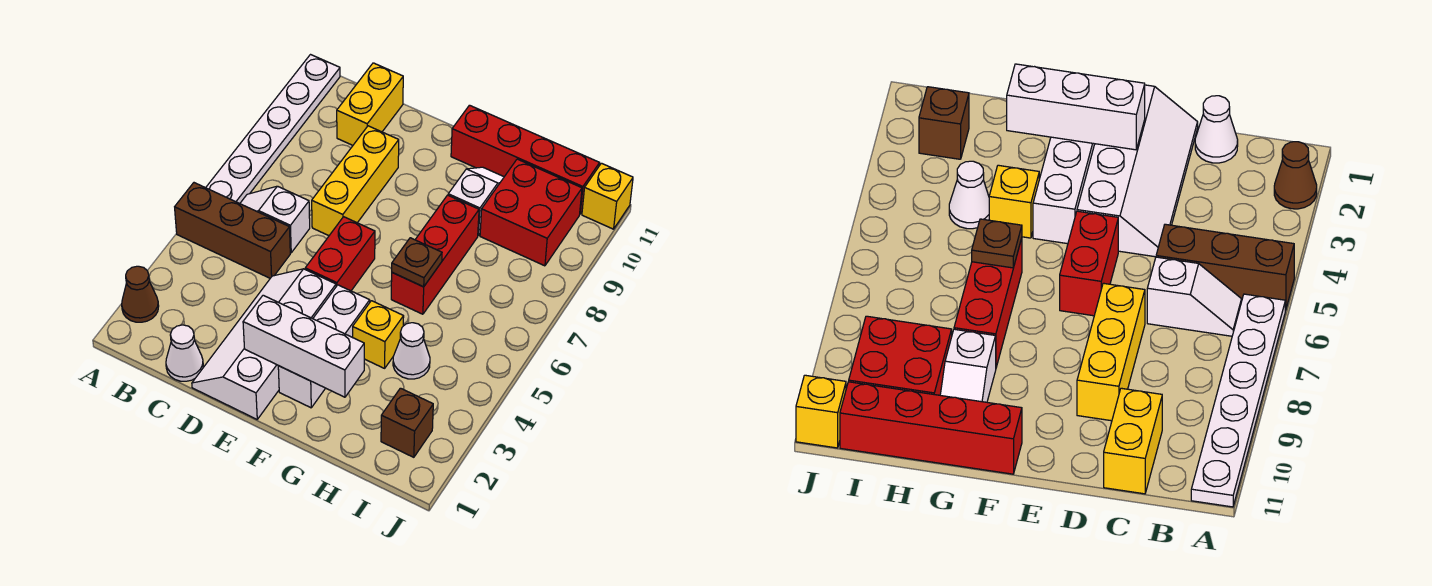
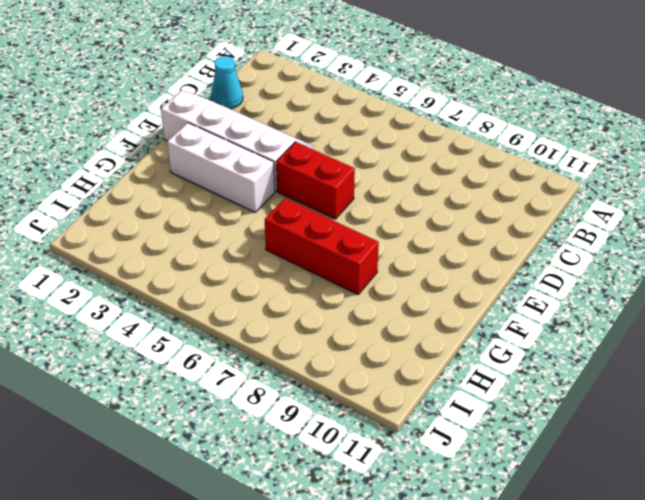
cyan 1x1 cone [211,56,243,109] -> white 1x1 cone [166,325,203,381]
none -> brown 1x1 cone [122,266,159,322]
none -> brown 1x3 brick [175,183,290,278]
none -> white 1x6 plate [206,55,340,203]

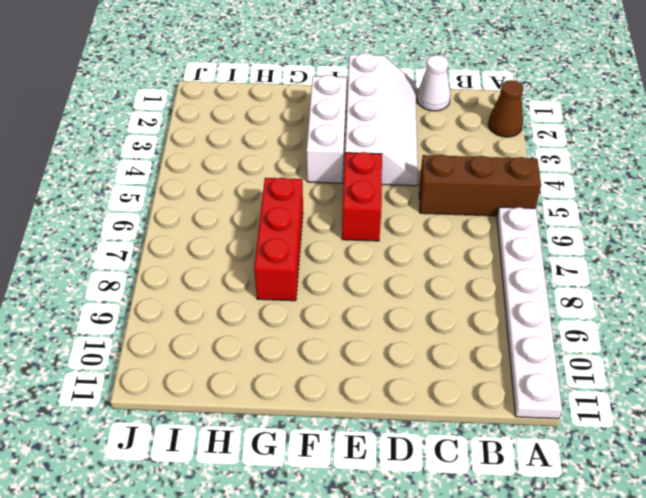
none -> white 1x2 slope [240,186,310,253]
none -> yellow 1x2 brick [337,63,403,145]
none -> yellow 1x3 brick [312,126,399,236]

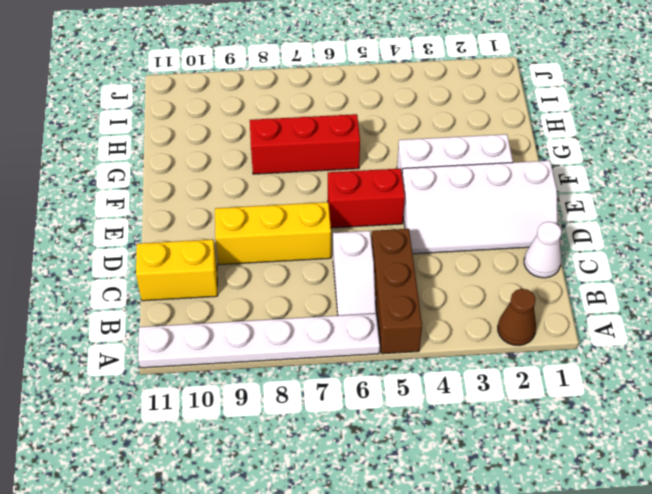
none -> red 1x4 brick [451,105,599,214]
none -> yellow 1x1 brick [353,301,404,368]
none -> white 1x2 slope [448,167,504,236]

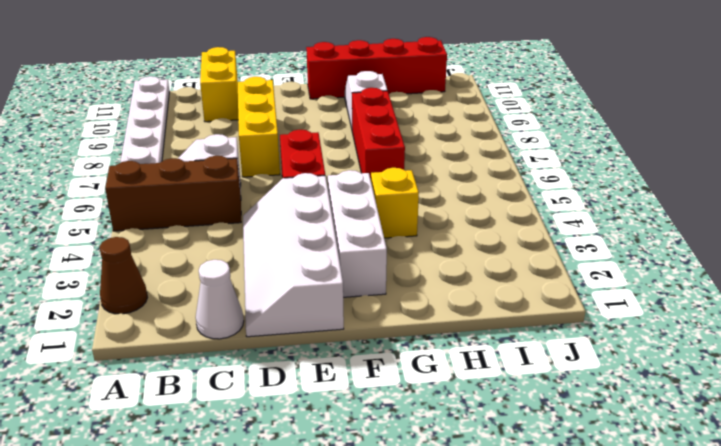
none -> white 1x1 cone [393,323,430,379]
none -> red 2x2 brick [480,159,582,266]
none -> brown 1x1 brick [381,388,433,457]

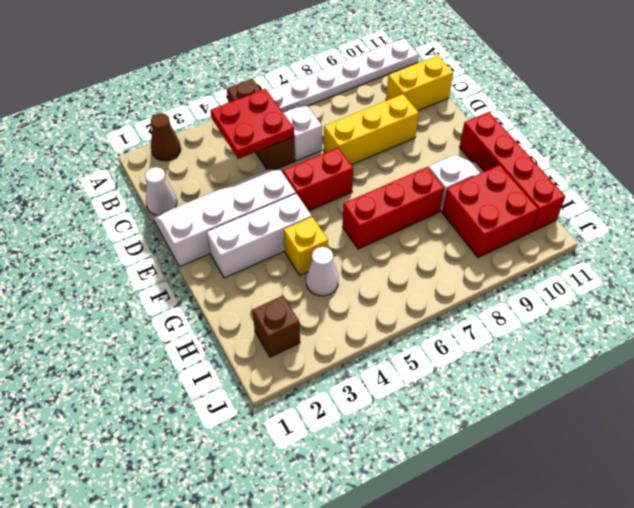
red 2x2 plate [210,89,294,159] -> none
none -> yellow 1x1 brick [582,163,633,229]
none -> white 1x3 brick [243,295,364,397]
none -> brown 1x1 plate [392,238,442,287]

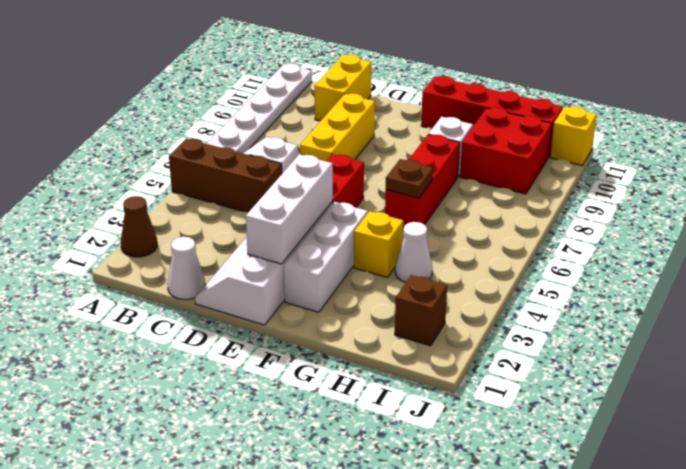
white 1x3 brick [246,155,333,264] -> white 1x3 brick turned to [243,295,364,397]

